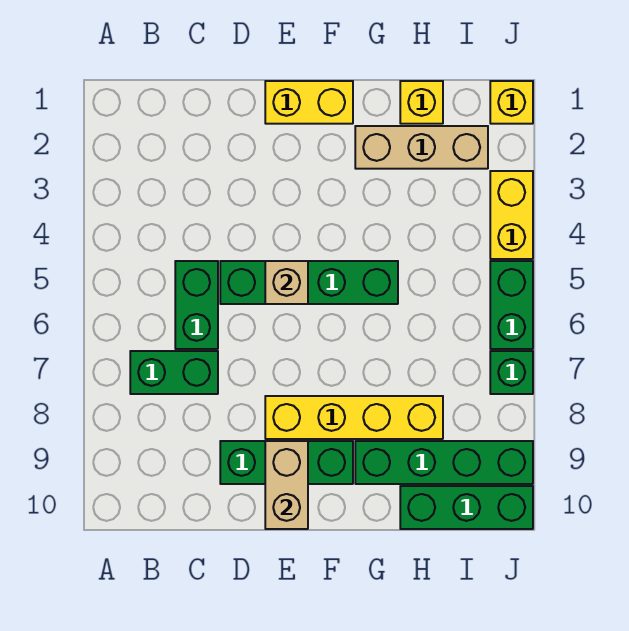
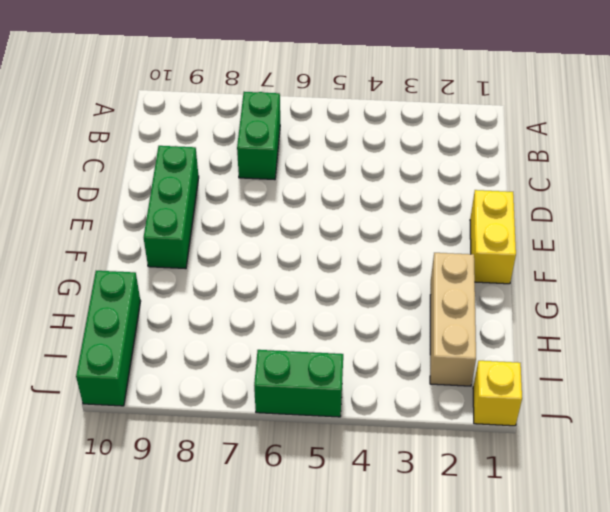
none -> green 1x2 brick [175,261,218,349]
none -> green 1x4 brick [220,261,398,304]
none -> yellow 1x4 brick [265,396,443,439]

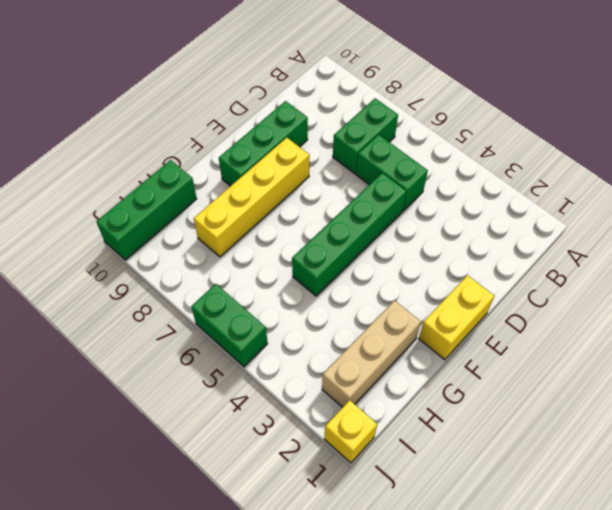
none -> green 1x4 brick [355,441,533,484]
none -> yellow 1x1 brick [400,81,443,124]
none -> yellow 1x2 brick [490,171,533,259]

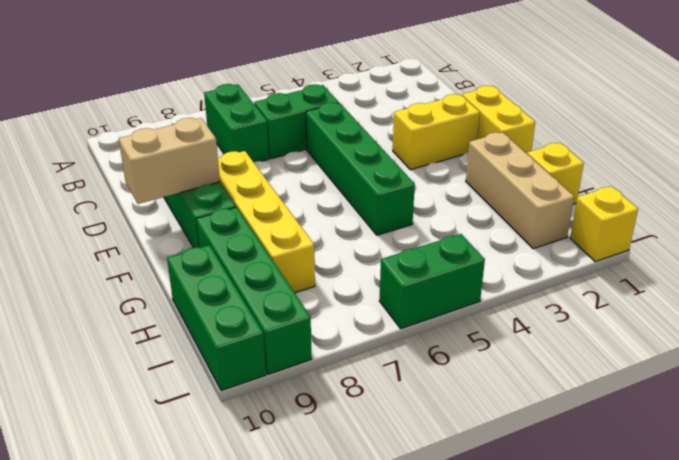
yellow 1x2 brick [393,94,480,170] -> yellow 1x2 brick moved to [490,171,533,259]
none -> green 1x1 brick [490,351,533,394]
none -> tan 1x1 brick [265,261,308,304]

